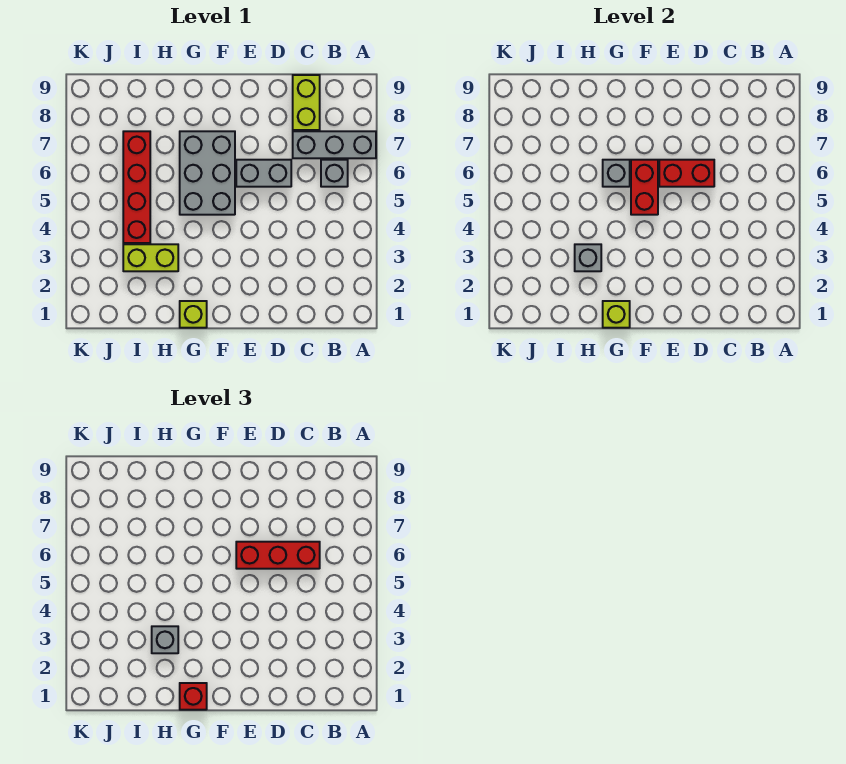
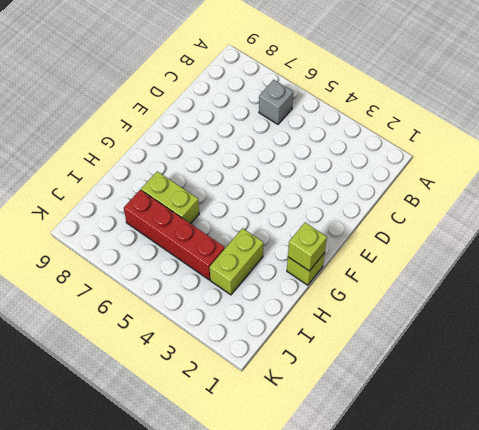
lime 1x2 brick [141,171,199,224] -> lime 1x2 brick moved to [293,75,320,130]
none -> grey 1x3 brick [293,131,376,158]
none -> grey 1x2 brick [236,160,291,187]
none -> grey 2x3 brick [180,131,235,215]

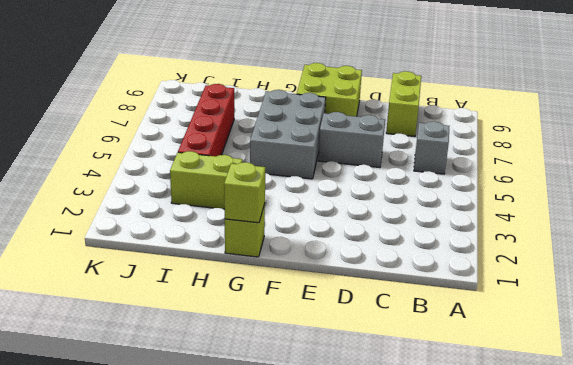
lime 2x2 brick [297,63,362,117] -> none
none -> grey 1x3 brick [293,131,376,158]
none -> red 1x2 brick [659,160,714,187]
none -> red 1x2 brick [631,160,658,215]

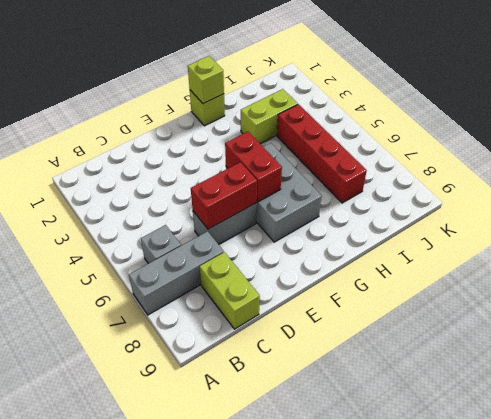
none -> grey 1x1 brick [603,160,630,187]
none -> grey 1x1 brick [575,244,601,271]
none -> red 1x3 brick [236,542,320,569]

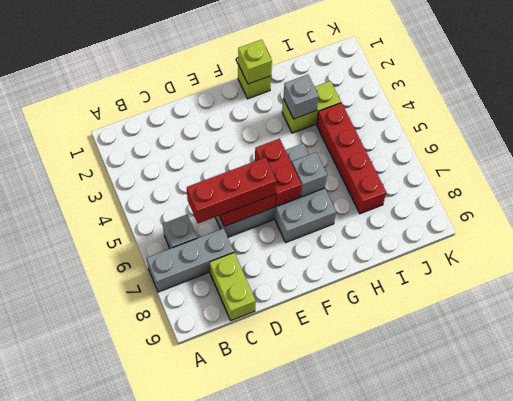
none -> red 1x1 brick [180,683,207,710]
none -> grey 1x1 brick [152,626,178,653]

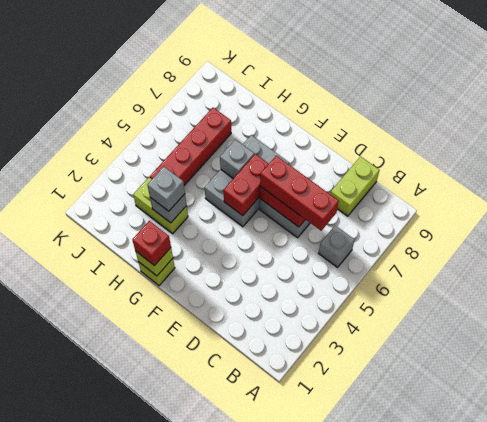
none -> grey 1x3 brick [293,131,376,158]

